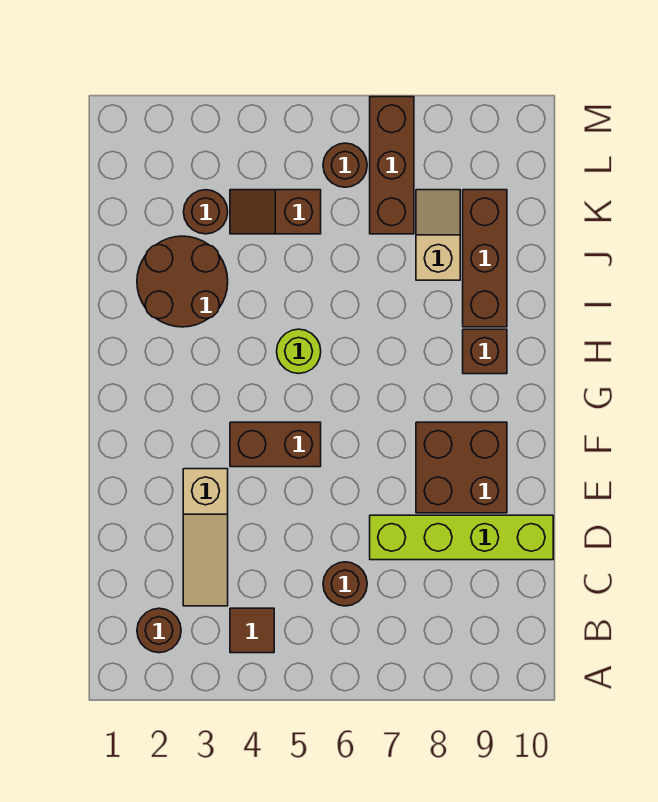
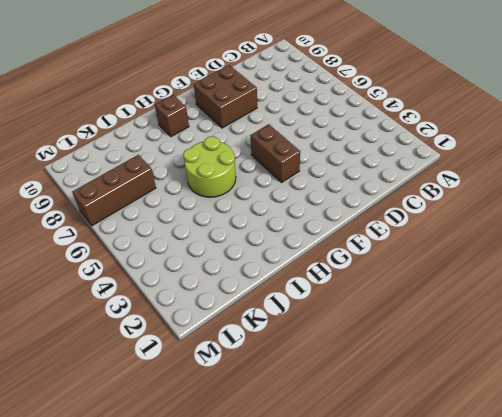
lime 2x2 round brick [183,136,236,197] -> lime 1x1 round brick [277,329,321,374]
none -> brown 1x1 round brick [137,608,181,653]
none -> brown 1x1 tile [230,608,274,653]
none -> tan 1x3 slope [183,469,228,606]

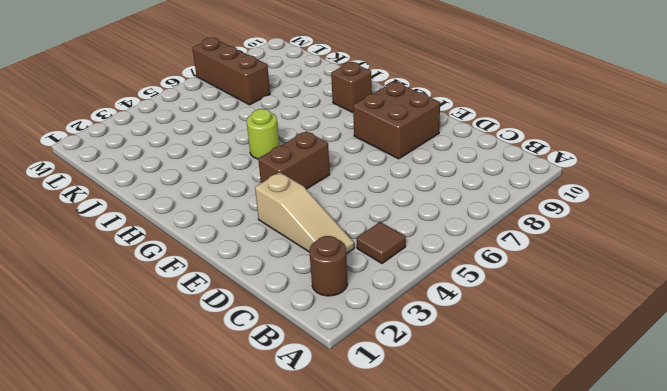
none -> brown 1x1 round brick [323,562,367,606]
none -> lime 1x4 brick [370,515,553,560]
none -> brown 2x2 round brick [137,236,228,327]

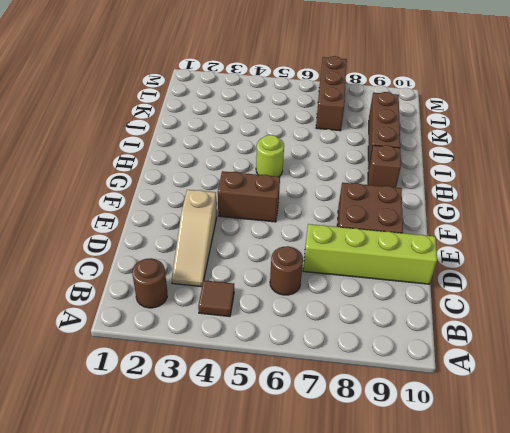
none -> brown 2x2 round brick [137,236,228,327]
none -> tan 1x2 slope [416,190,460,280]
none -> brown 1x1 round brick [184,190,228,234]

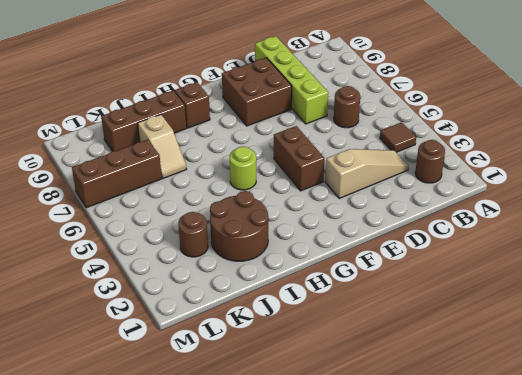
tan 1x2 slope [138,114,186,178] -> tan 1x2 slope turned to [416,190,460,280]
none -> brown 1x2 slope [230,190,321,234]
none -> brown 1x1 round brick [323,143,367,187]

